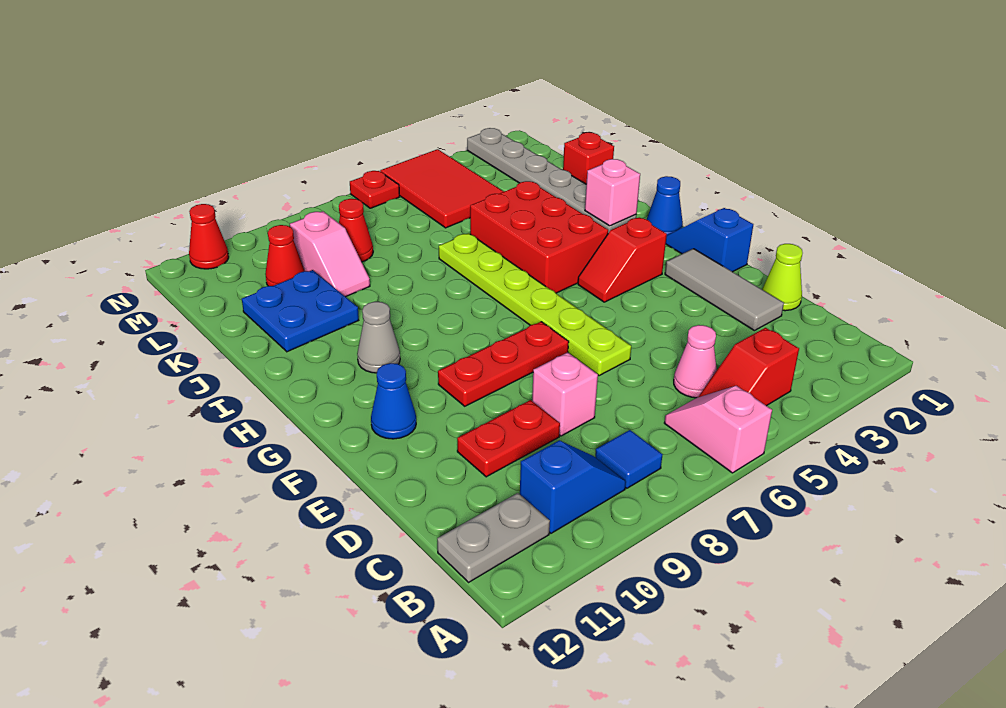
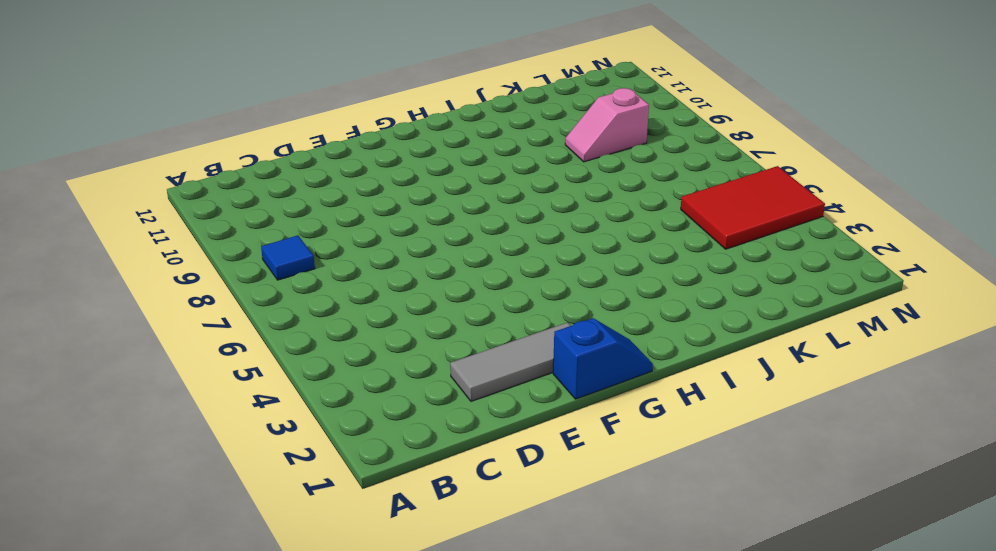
none -> pink 1x2 slope [664,386,772,473]
none -> red 1x2 slope [699,328,799,406]
none -> blue 1x2 slope [520,440,626,533]

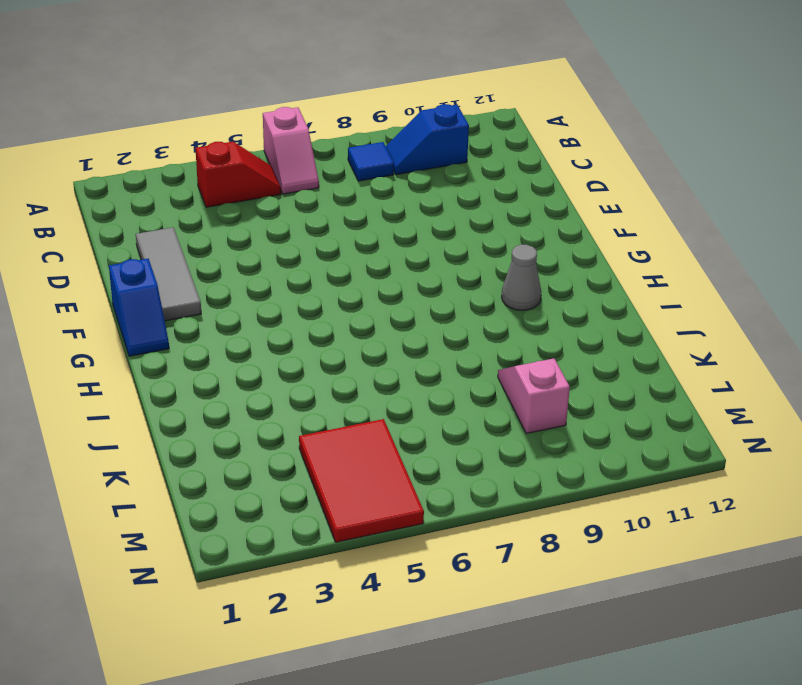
none -> grey 1x2 plate [437,493,550,582]
none -> pink 1x1 cone [674,325,717,398]
none -> lime 1x1 cone [762,244,803,311]

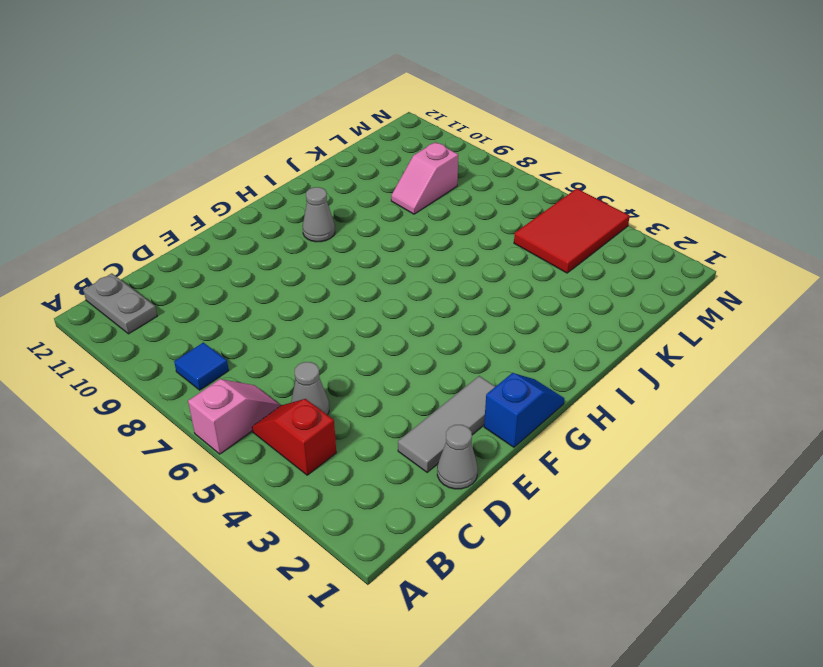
grey 1x1 cone [291,362,329,415] -> pink 1x1 cone [674,325,717,398]
grey 1x1 cone [437,425,478,489] -> lime 1x1 cone [762,244,803,311]
none -> blue 1x2 slope [520,440,626,533]
none -> pink 1x1 brick [532,352,598,436]
none -> red 1x2 plate [457,400,560,477]

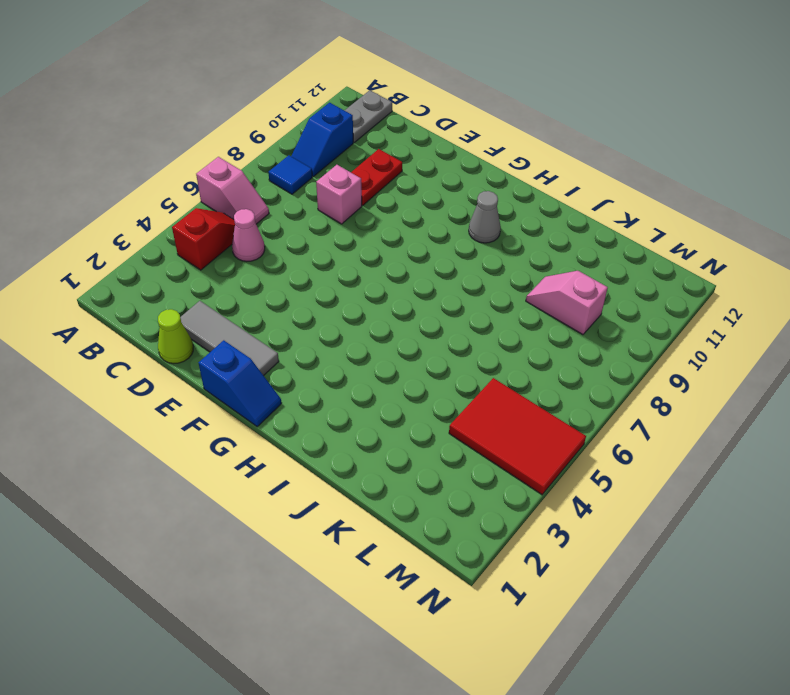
none -> lime 1x6 plate [439,233,631,376]
none -> red 1x3 plate [438,322,569,406]
none -> blue 1x1 cone [371,363,416,439]

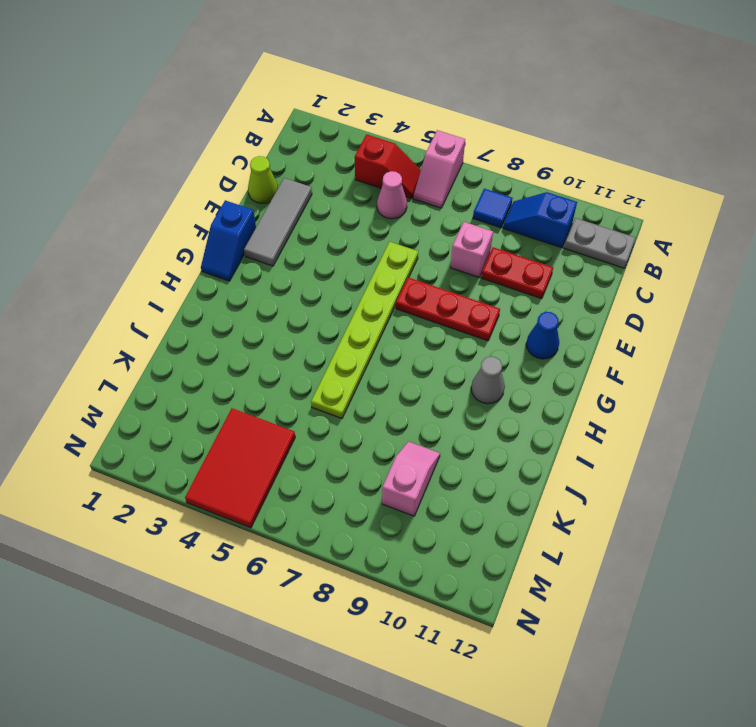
none -> red 1x2 slope [578,217,667,302]
none -> blue 1x1 cone [647,176,683,236]
none -> red 2x3 brick [470,181,608,293]

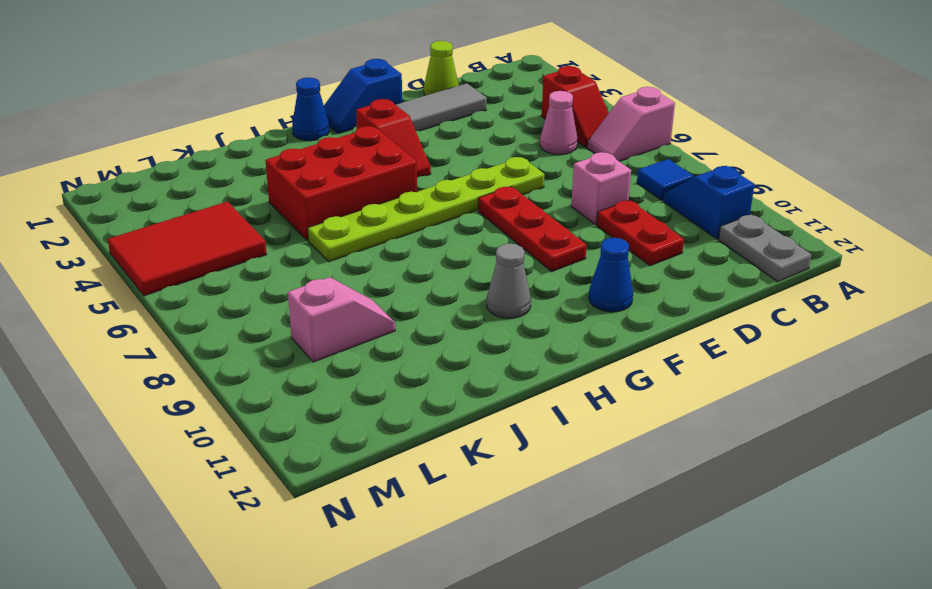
none -> grey 1x6 plate [467,128,636,233]
none -> blue 2x2 plate [242,270,359,352]
none -> red 1x1 brick [563,132,614,184]

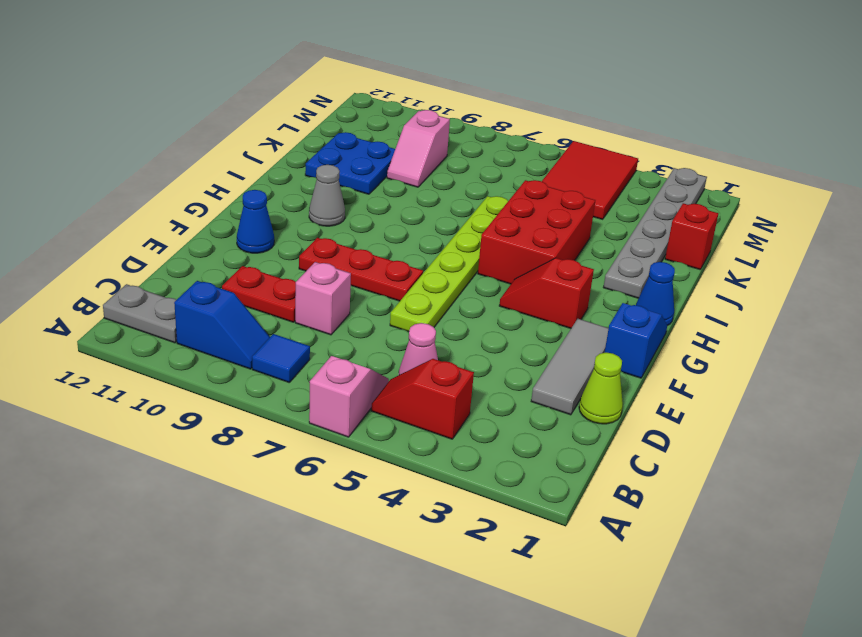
none -> red 1x1 cone [339,199,373,262]
none -> red 1x1 cone [265,225,304,286]
none -> red 1x1 plate [350,171,400,208]

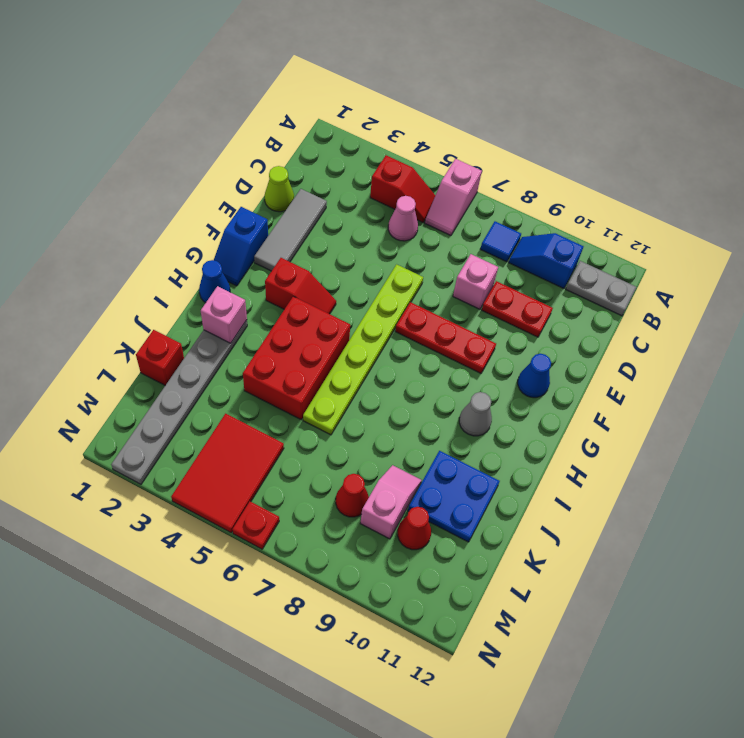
none -> red 1x1 cone [189,204,229,269]

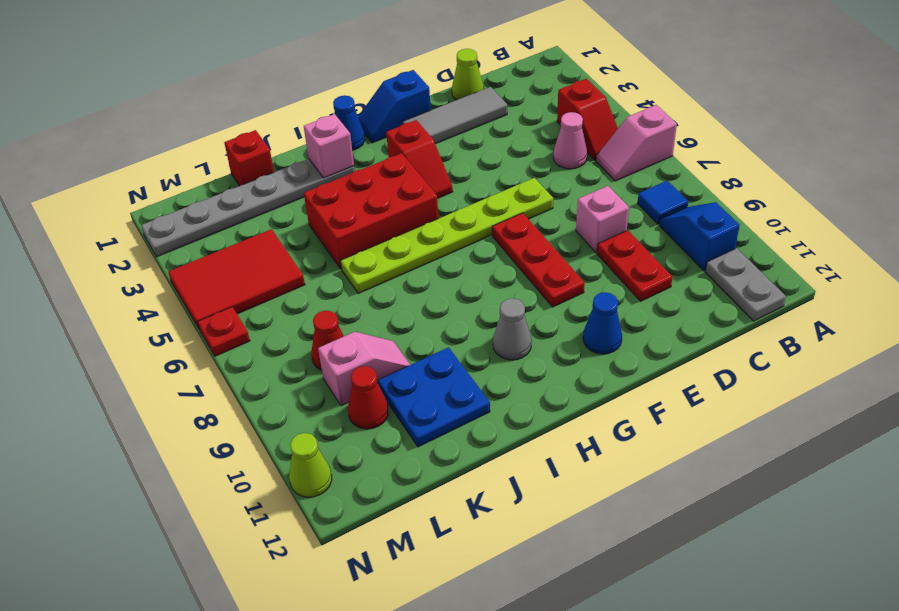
lime 1x1 cone [289,433,332,497] -> red 1x1 cone [189,204,229,269]

